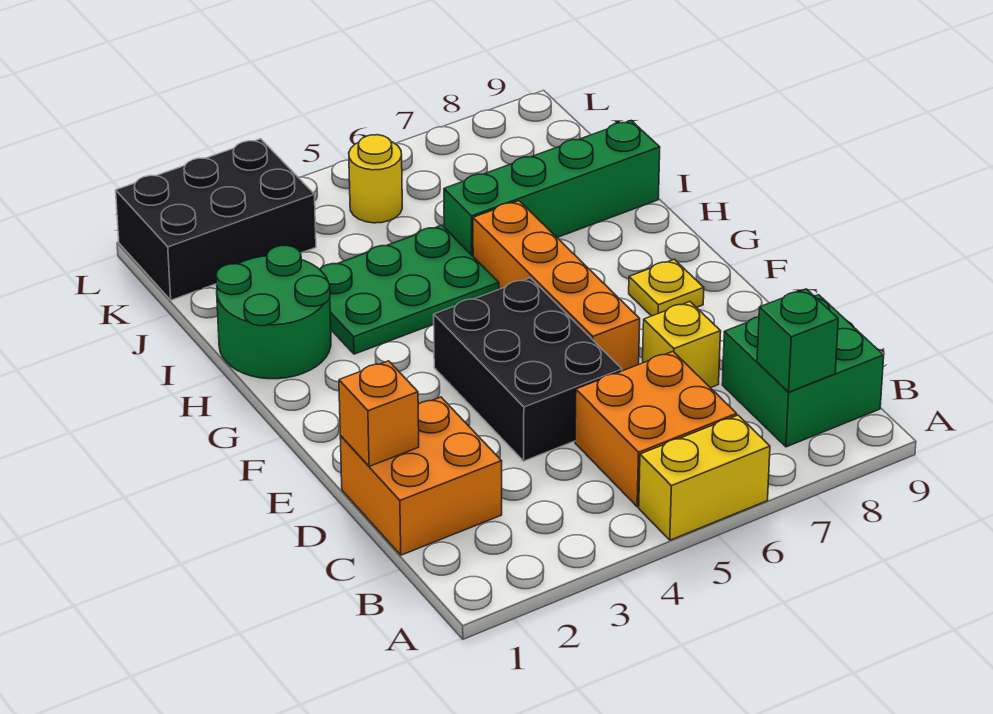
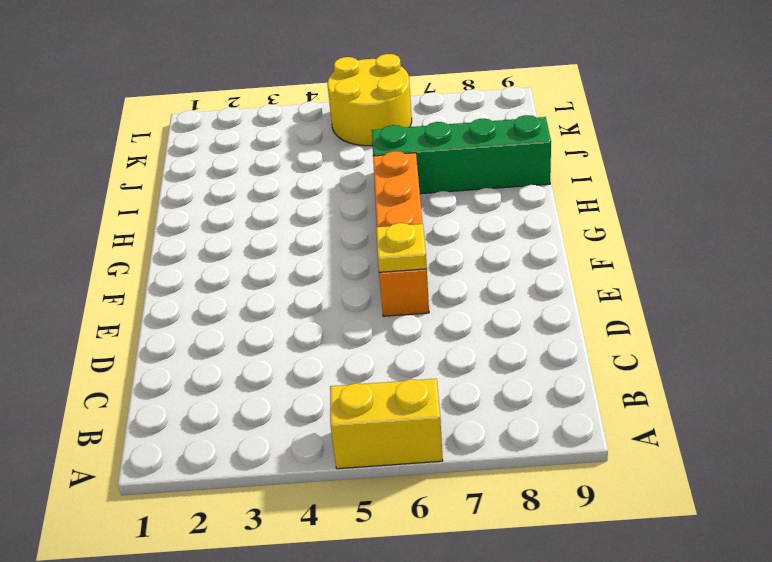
yellow 1x1 plate [376,223,427,272] -> yellow 1x1 plate moved to [629,259,704,316]
yellow 2x2 round brick [327,54,412,146] -> yellow 1x1 round brick [349,135,402,223]
none -> orange 2x2 brick [575,351,737,507]
none -> green 2x2 brick [722,295,884,447]
none -> orange 2x2 brick [340,397,502,555]

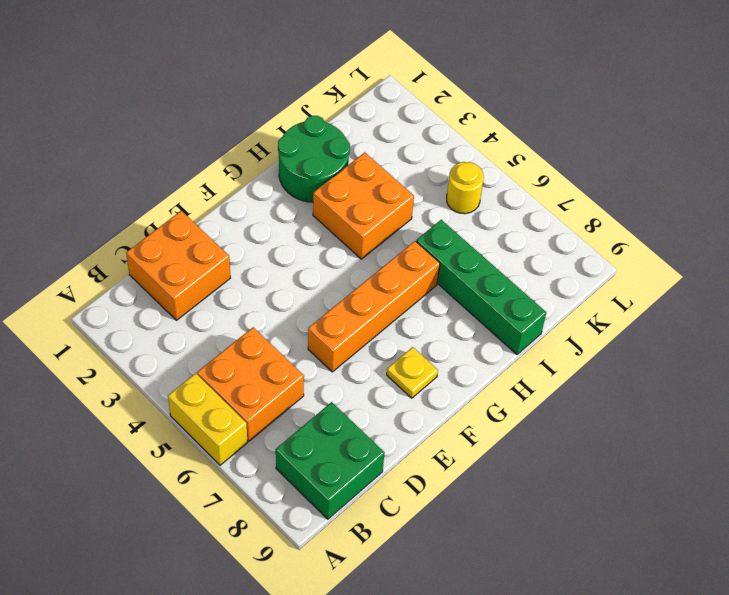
orange 2x2 brick [313,152,414,259] -> green 2x3 plate [320,225,499,354]
none -> black 2x3 brick [433,278,622,461]
none -> yellow 1x1 brick [643,302,721,388]
none -> black 2x3 brick [116,139,316,300]

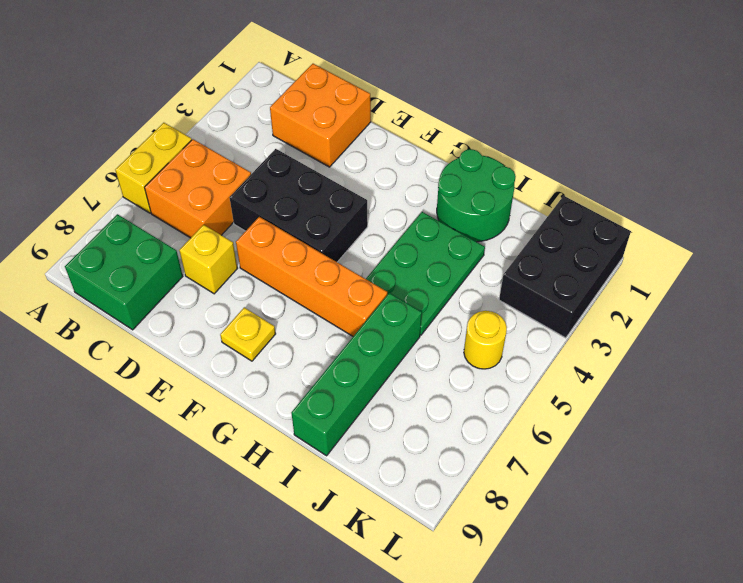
none -> green 1x1 brick [757,289,838,392]
none -> orange 1x1 brick [339,361,419,466]

